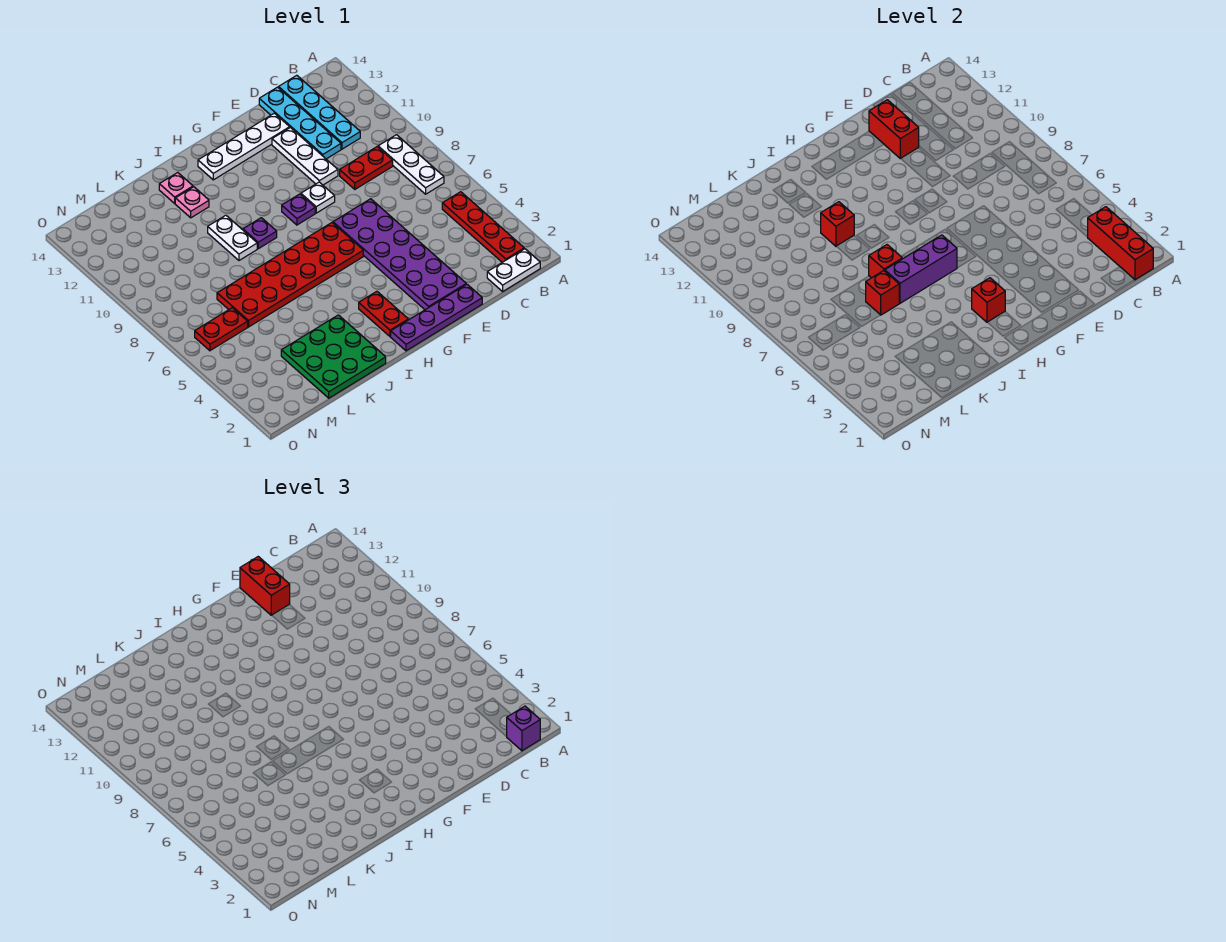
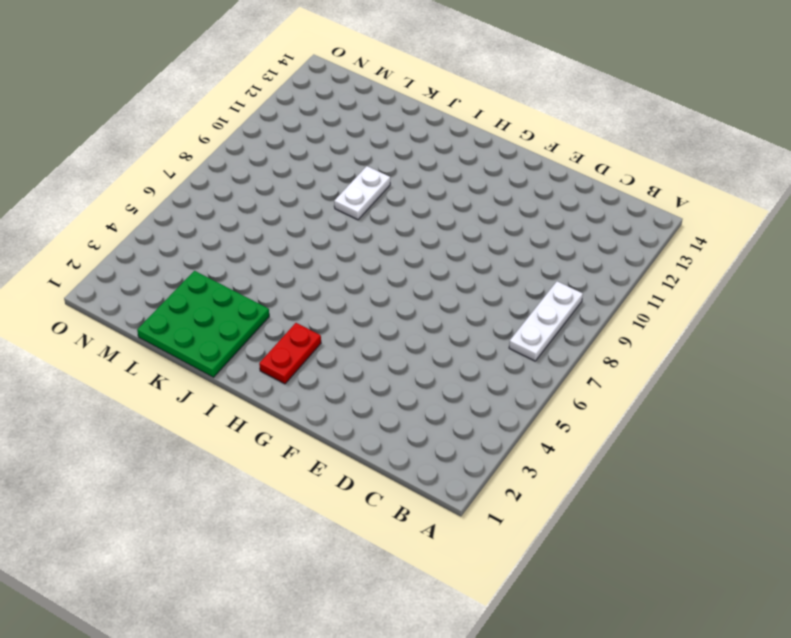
none -> white 1x2 plate [487,249,540,291]
none -> red 1x4 plate [442,192,524,262]
none -> red 1x2 plate [340,147,393,189]

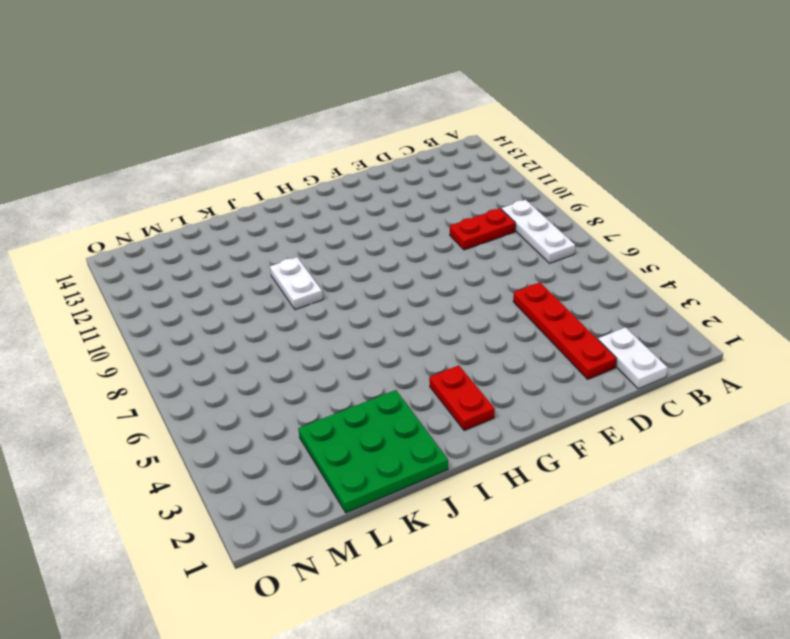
white 1x2 plate [598,327,667,389] -> white 1x2 plate turned to [487,249,540,291]
red 1x4 plate [513,282,617,379] -> red 1x4 plate moved to [442,192,524,262]
none -> cyan 1x4 plate [279,75,360,149]
none -> cyan 1x4 plate [259,87,341,159]
none -> purple 1x4 plate [391,284,482,351]

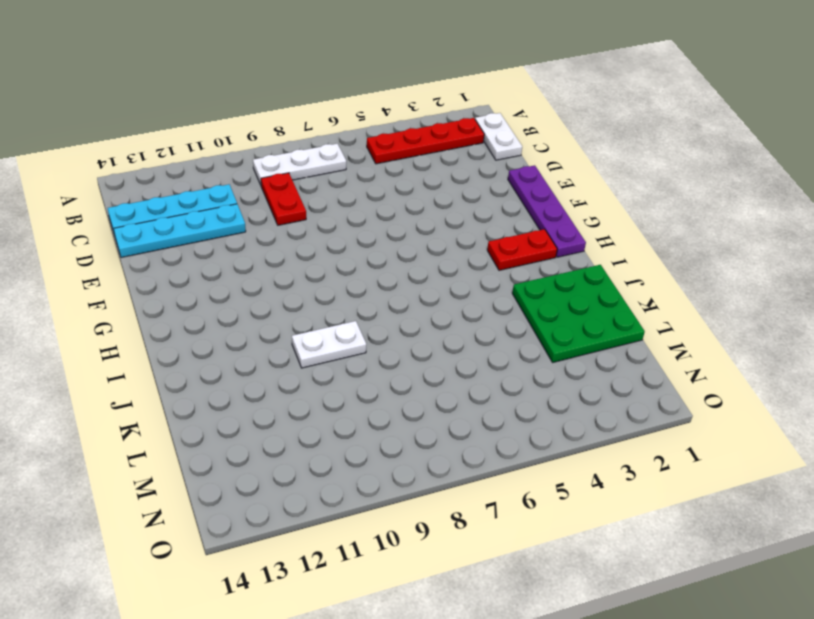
none -> purple 2x6 plate [333,199,466,310]
none -> white 1x3 plate [272,128,338,185]
none -> white 1x4 plate [198,113,290,180]

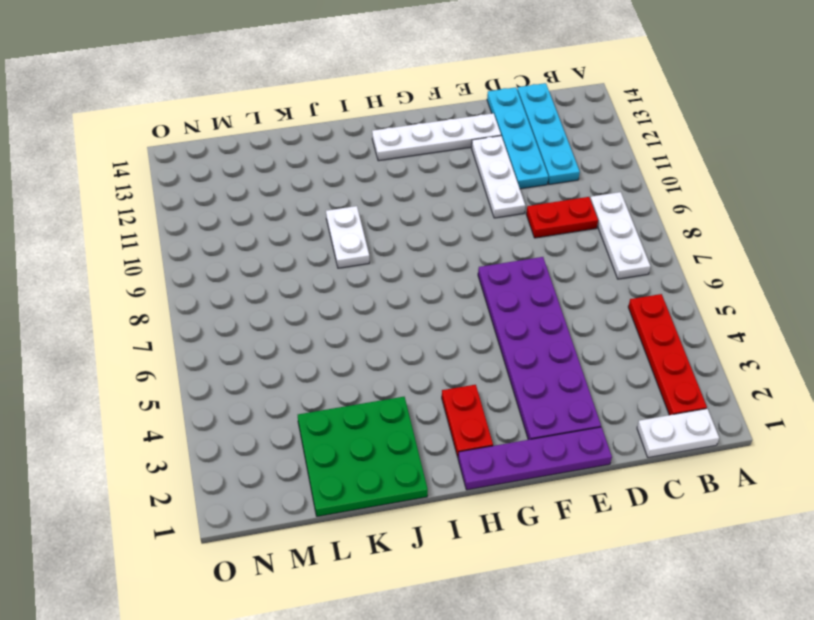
none -> white 1x1 plate [301,182,335,213]
none -> red 2x6 plate [217,223,363,327]
none -> purple 1x1 plate [282,194,315,225]

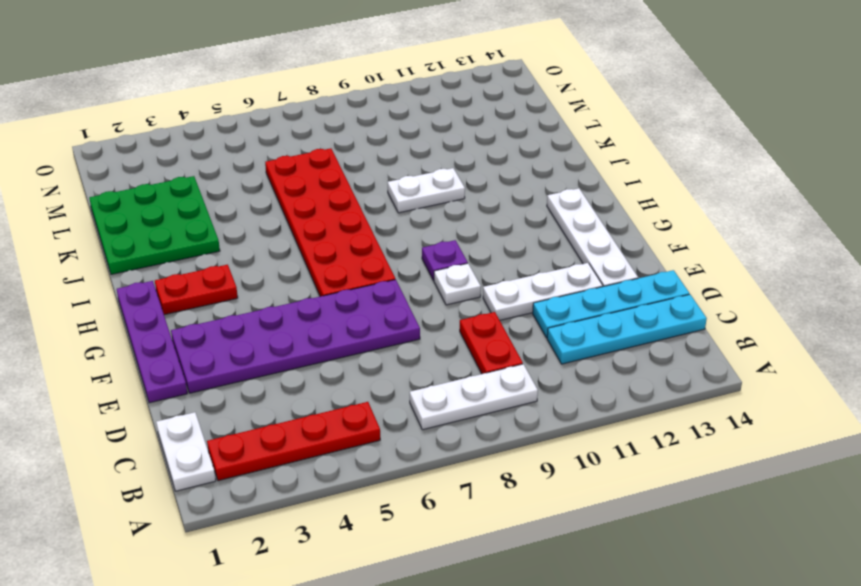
none -> purple 1x1 plate [243,218,277,249]
none -> pink 1x1 plate [175,187,209,218]
none -> pink 1x1 plate [159,173,193,203]

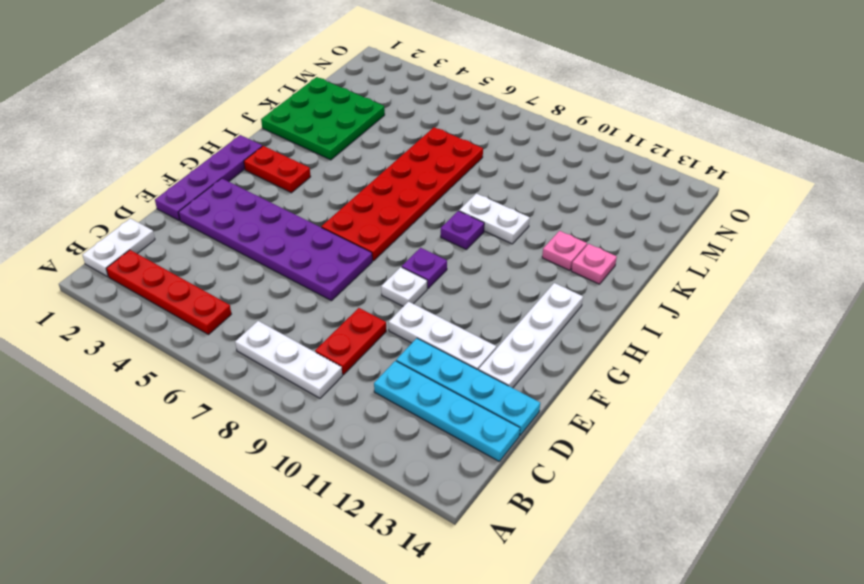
none -> red 1x2 plate [195,308,248,351]
none -> red 1x3 brick [1088,207,1153,280]
none -> red 1x2 brick [869,100,919,159]

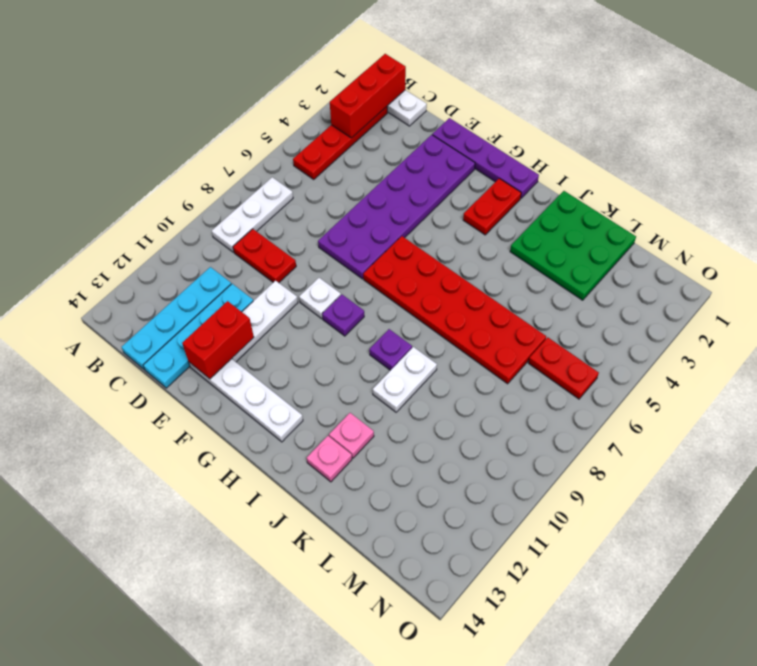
none -> red 1x1 brick [972,278,1005,322]
none -> purple 1x3 brick [885,235,957,303]
none -> red 1x1 brick [869,245,902,278]

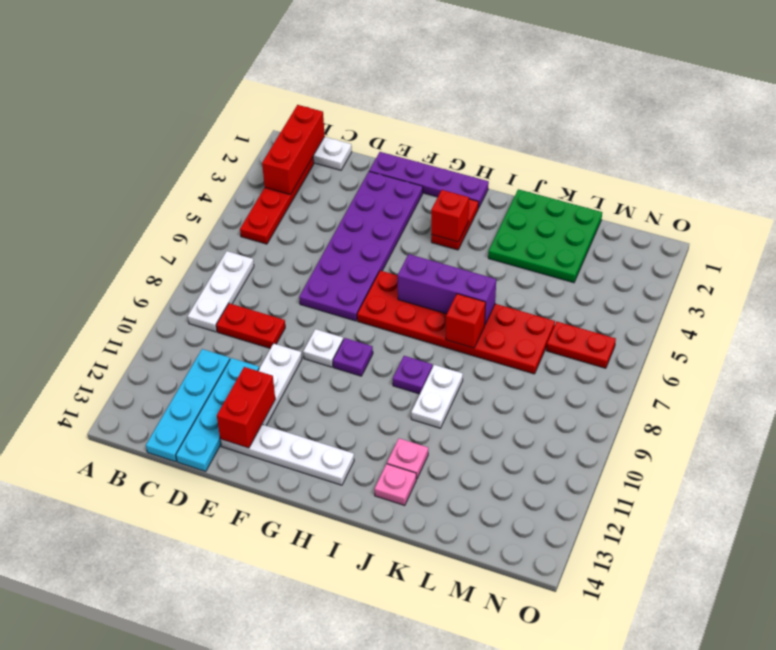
none -> red 1x1 brick [821,202,854,246]
none -> red 1x1 brick [866,271,899,315]
none -> purple 1x1 brick [507,706,540,751]

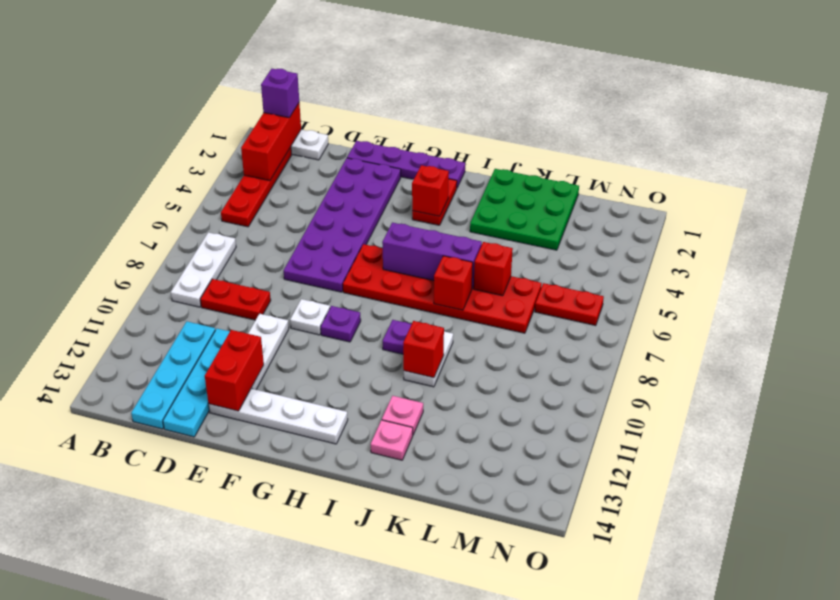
none -> red 1x2 brick [240,557,290,615]

